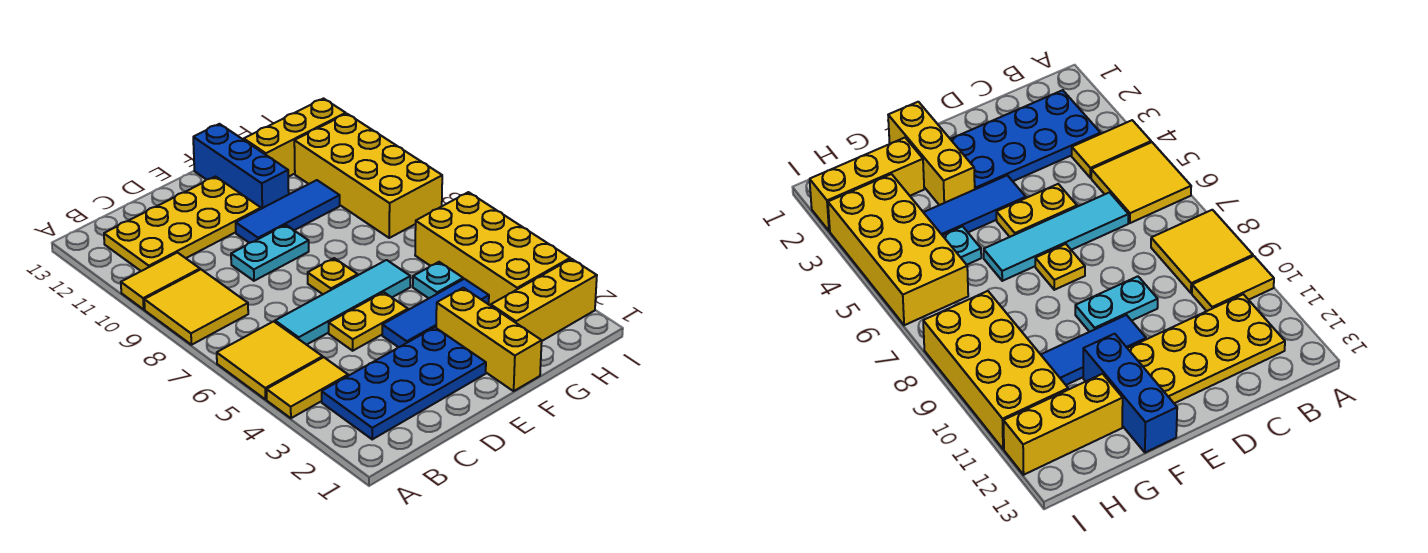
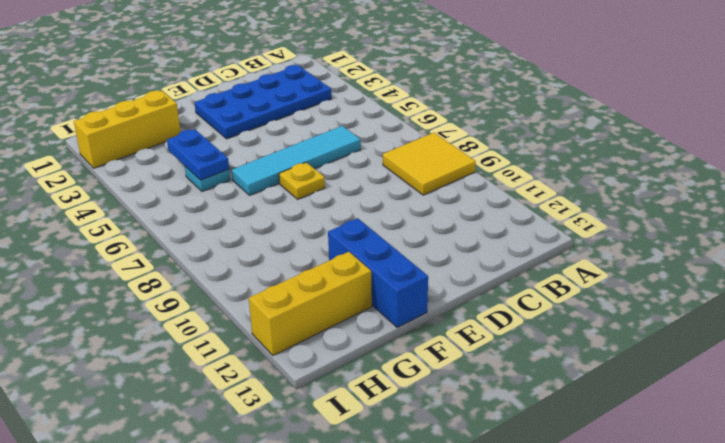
blue 1x2 plate [167,129,229,180] -> none
none -> yellow 1x2 tile [267,357,348,418]
none -> yellow 2x2 tile [217,321,323,399]
none -> yellow 1x2 tile [121,253,200,309]

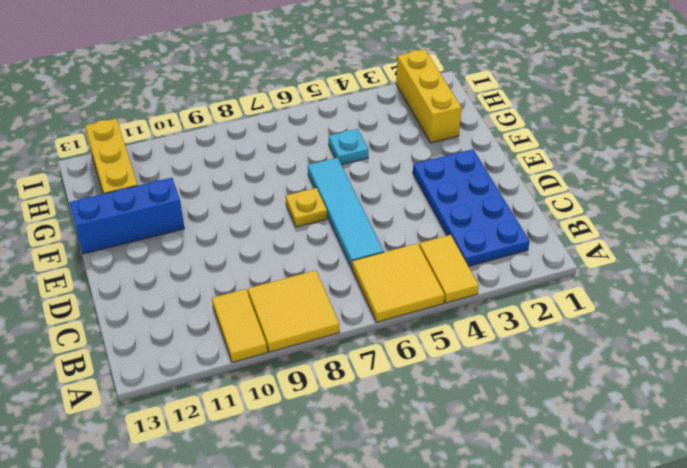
none -> yellow 2x4 plate [104,177,261,271]
none -> yellow 1x2 plate [329,292,408,351]
none -> cyan 1x2 plate [231,225,309,281]

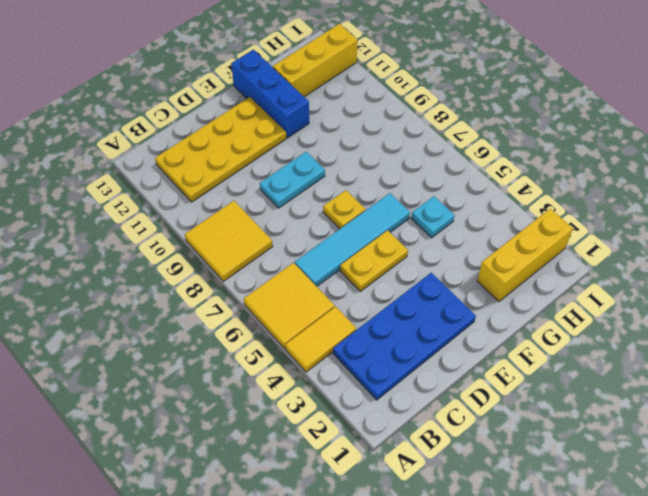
none -> yellow 1x2 tile [121,253,200,309]
none -> blue 1x3 tile [382,279,489,347]
none -> blue 1x3 tile [236,180,340,243]

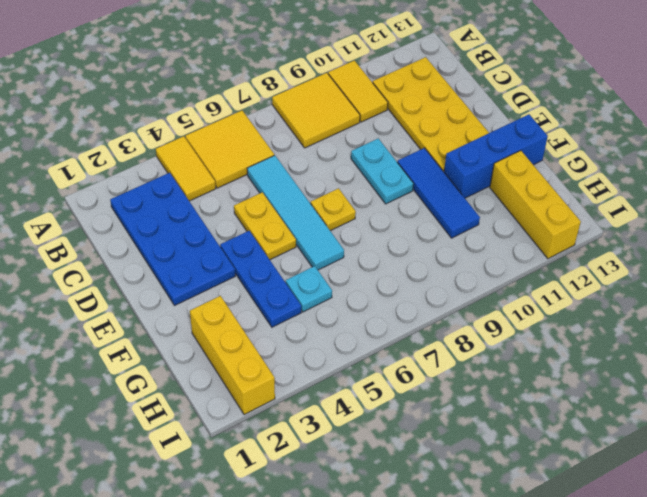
blue 1x3 plate [220,231,301,327] -> blue 1x3 tile [382,279,489,347]
none -> yellow 1x3 brick [436,288,542,391]
none -> yellow 2x4 brick [415,192,570,306]
none -> yellow 2x4 brick [294,114,442,238]

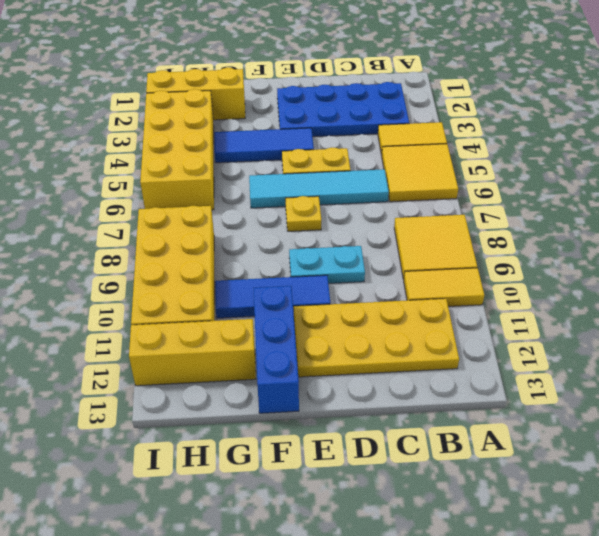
none -> yellow 1x3 brick [436,288,542,391]
none -> cyan 1x1 plate [413,262,463,298]

